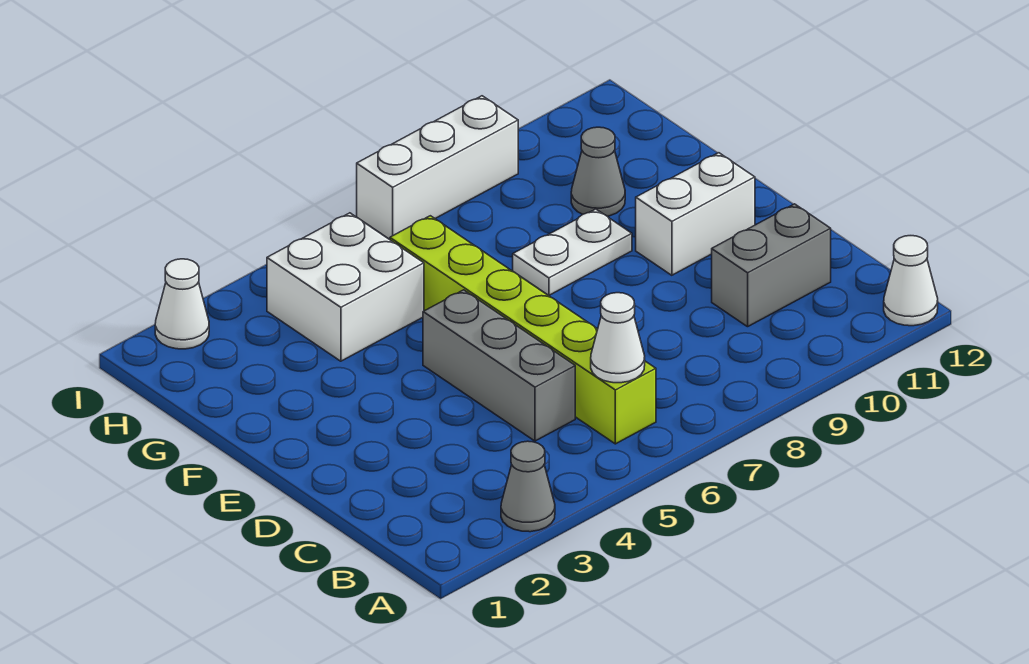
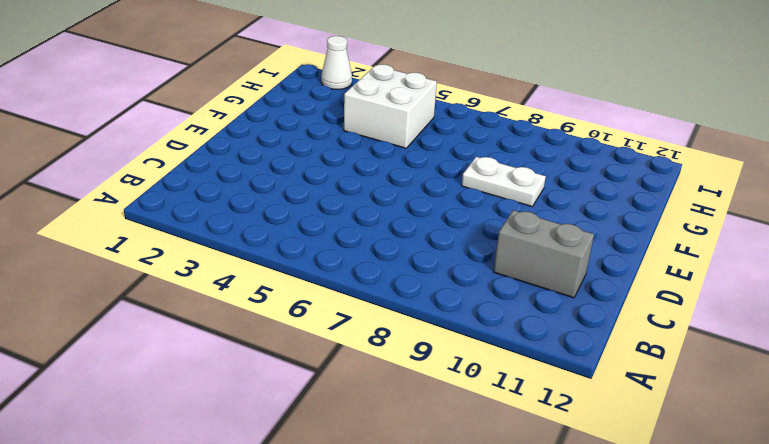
none -> grey 1x1 cone [501,441,555,532]
none -> white 1x1 cone [884,236,938,326]
none -> lime 1x6 brick [390,216,656,444]

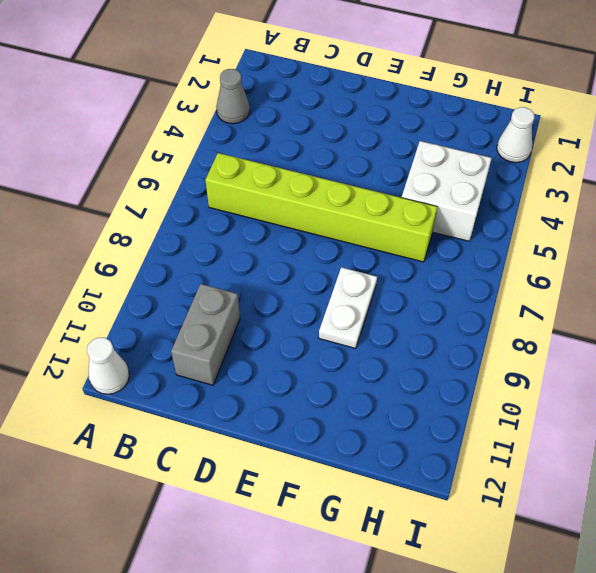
none -> grey 1x3 brick [423,290,575,441]
none -> white 1x2 brick [636,153,755,275]
none -> grey 1x1 cone [571,127,625,216]

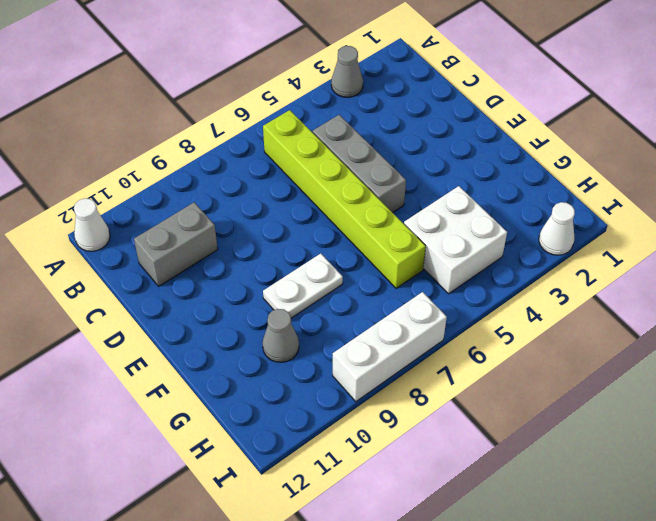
none -> white 1x2 brick [636,153,755,275]
none -> white 1x1 cone [591,293,645,383]

